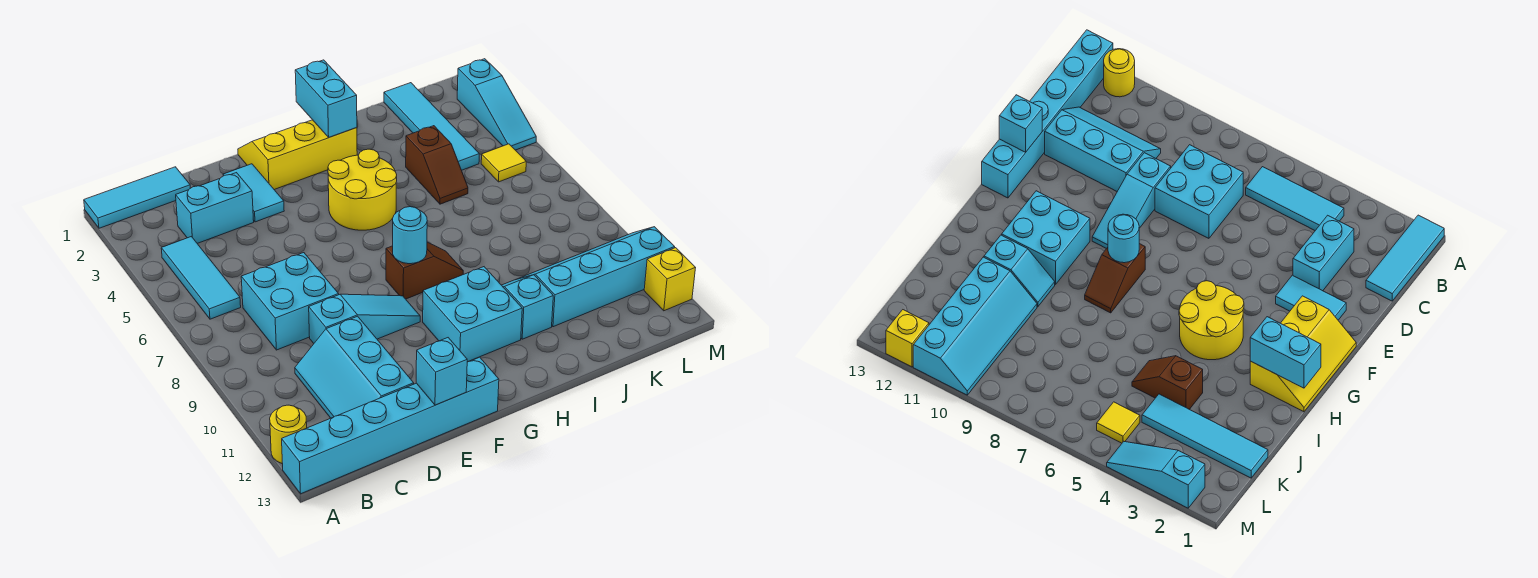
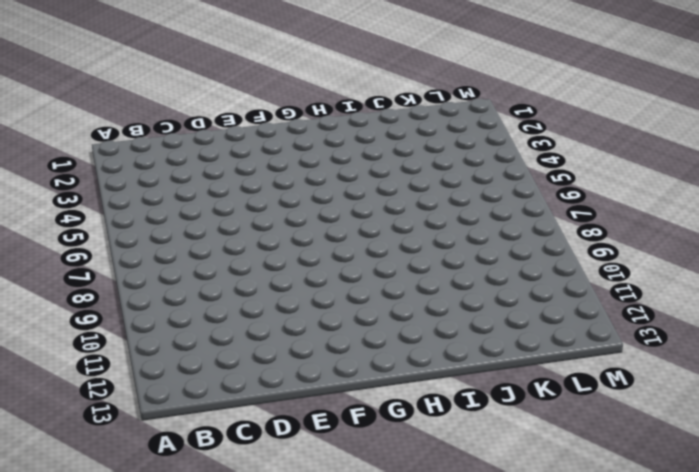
none -> cyan 1x3 tile [84,167,190,228]
none -> yellow 1x1 round brick [270,405,307,464]
none -> cyan 1x6 brick [282,357,499,494]

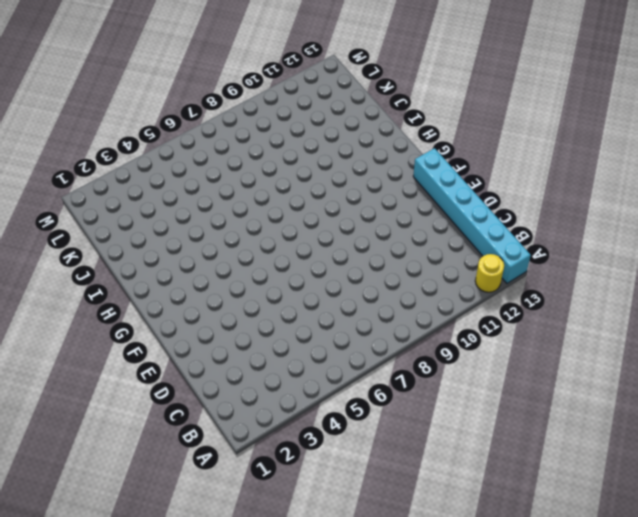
none -> cyan 1x3 tile [84,167,190,228]
none -> cyan 1x3 tile [161,237,241,319]
none -> cyan 1x2 brick [176,173,254,243]

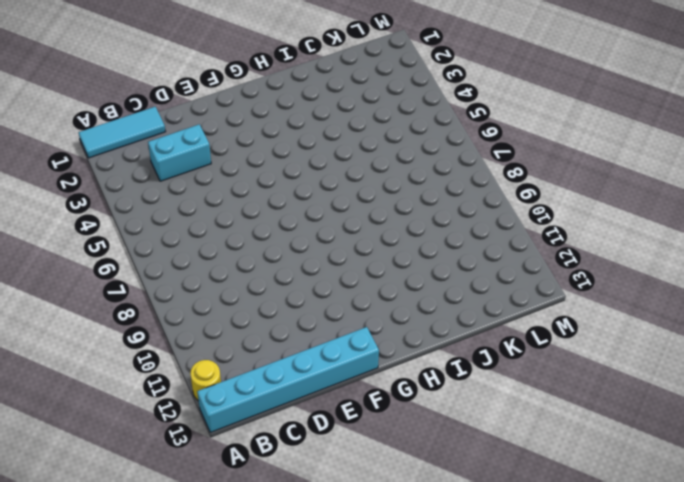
none -> cyan 1x3 tile [161,237,241,319]
none -> cyan 2x2 brick [241,253,339,350]
none -> cyan 2x3 slope [295,316,414,418]

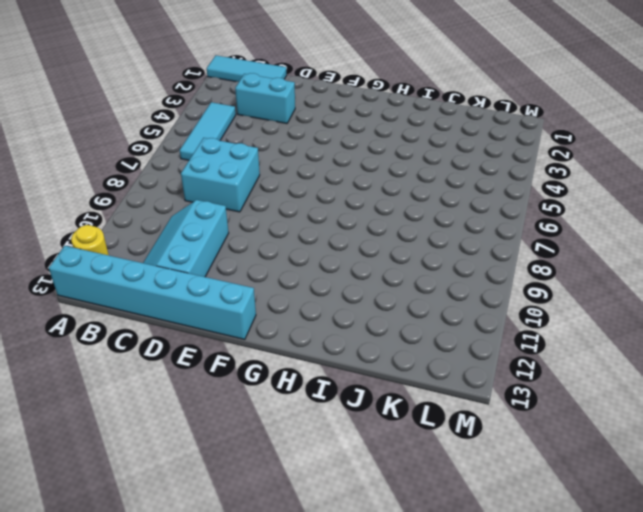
none -> cyan 1x3 slope [309,294,420,343]
none -> cyan 1x2 tile [223,164,284,222]
none -> yellow 2x3 slope [238,120,357,190]

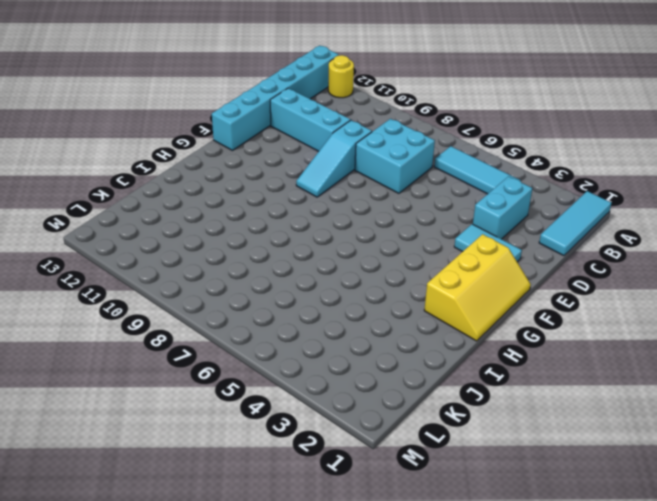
none -> yellow 2x2 round brick [328,149,397,230]
none -> brown 1x2 slope [386,242,463,299]
none -> cyan 2x2 brick [423,267,522,362]

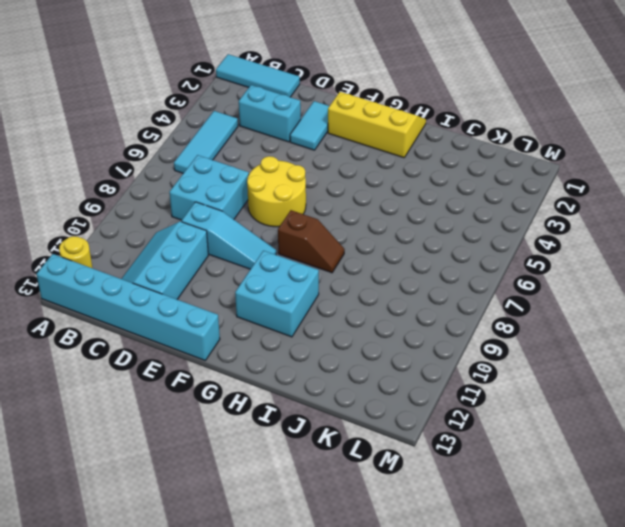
yellow 2x2 round brick [247,156,306,227] -> yellow 2x2 round brick moved to [328,149,397,230]
none -> cyan 1x2 slope [502,275,553,339]
none -> brown 1x2 slope [406,126,468,204]
none -> cyan 2x4 slope [519,227,675,327]

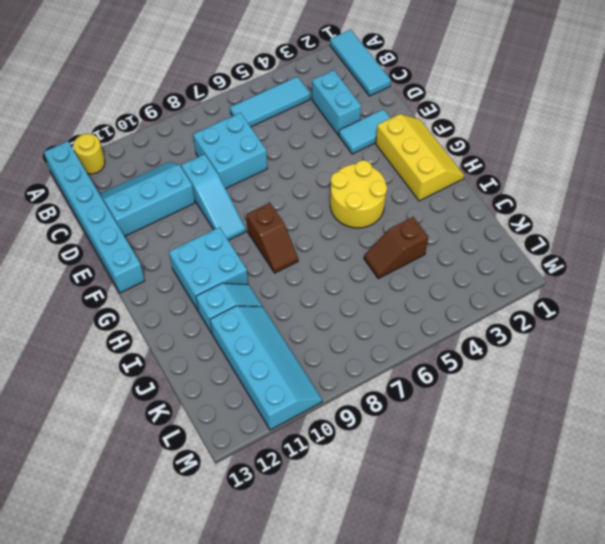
none -> cyan 1x4 tile [384,83,479,170]
none -> yellow 1x1 tile [481,144,526,182]
none -> cyan 1x3 slope [457,59,536,150]

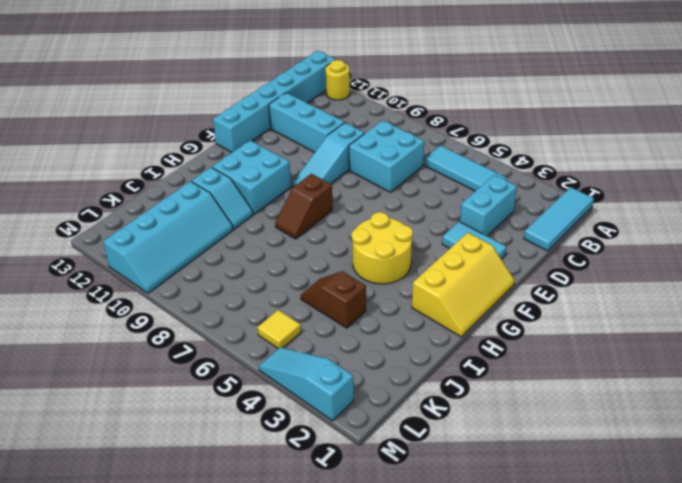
none -> cyan 1x4 tile [384,83,479,170]
none -> yellow 1x1 brick [644,248,695,311]
none -> cyan 1x1 brick [416,338,467,405]

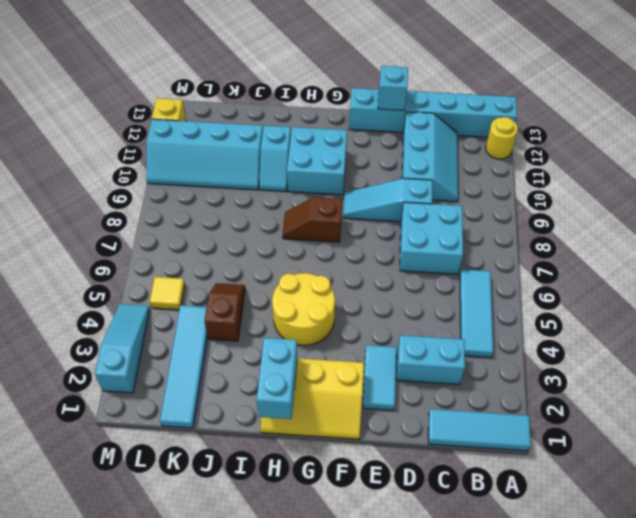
none -> cyan 1x1 round brick [393,207,427,264]

